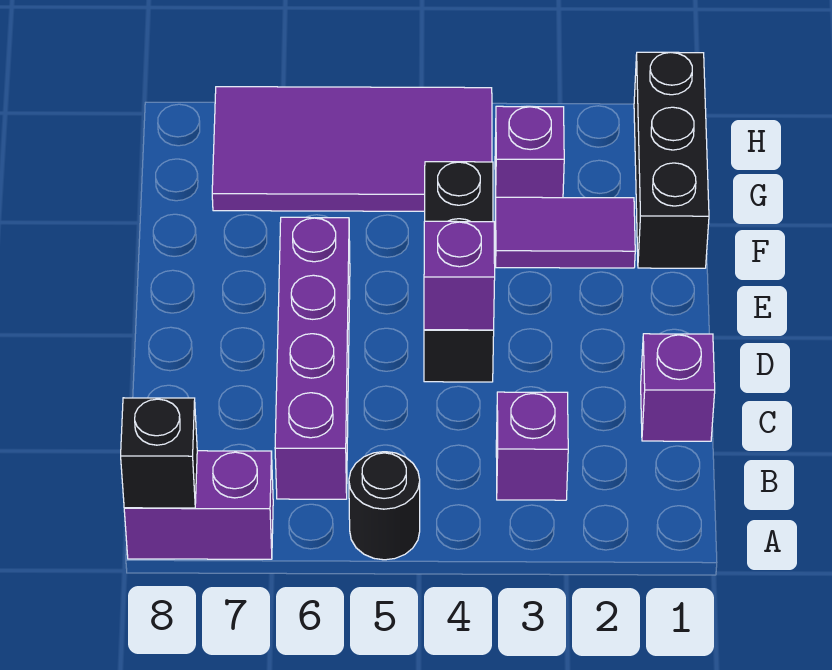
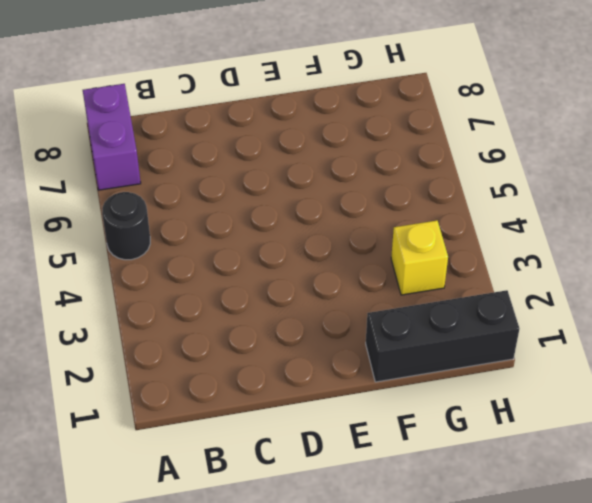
yellow 1x1 brick [391,220,448,295] -> purple 1x1 brick [495,106,564,207]
none -> purple 1x1 brick [496,392,568,500]
none -> purple 1x4 brick [275,217,350,499]
none -> purple 1x1 brick [641,334,715,441]

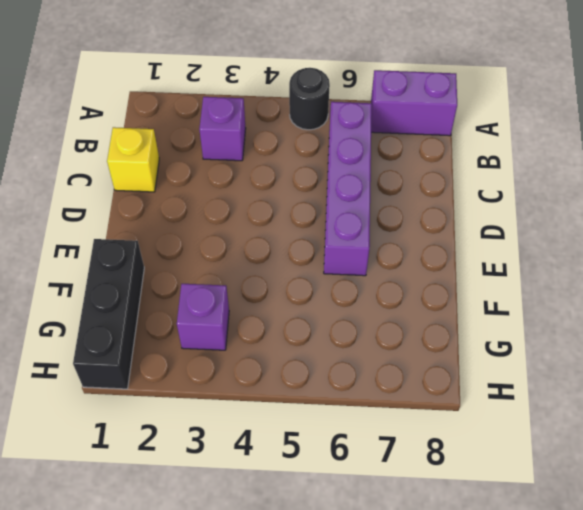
yellow 1x1 brick [107,127,159,192] -> purple 1x1 brick [641,334,715,441]
none -> black 1x3 brick [424,162,494,382]
none -> purple 1x2 tile [495,197,635,268]
none -> purple 2x4 tile [212,87,492,211]

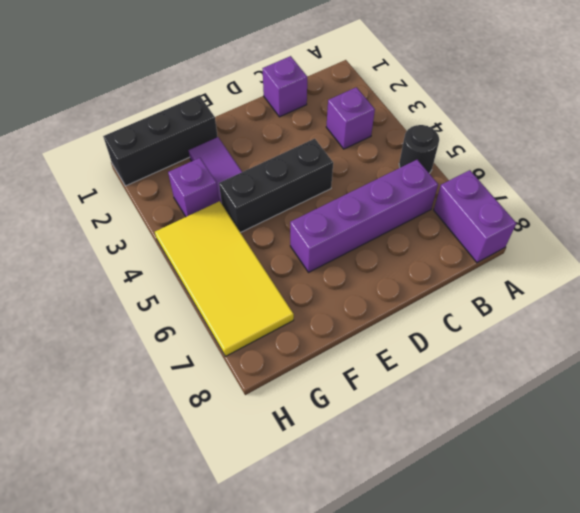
yellow 2x4 tile [155,201,294,356] -> purple 2x4 tile [212,87,492,211]
none -> black 1x1 brick [121,398,197,508]
none -> purple 1x1 brick [424,221,495,330]

